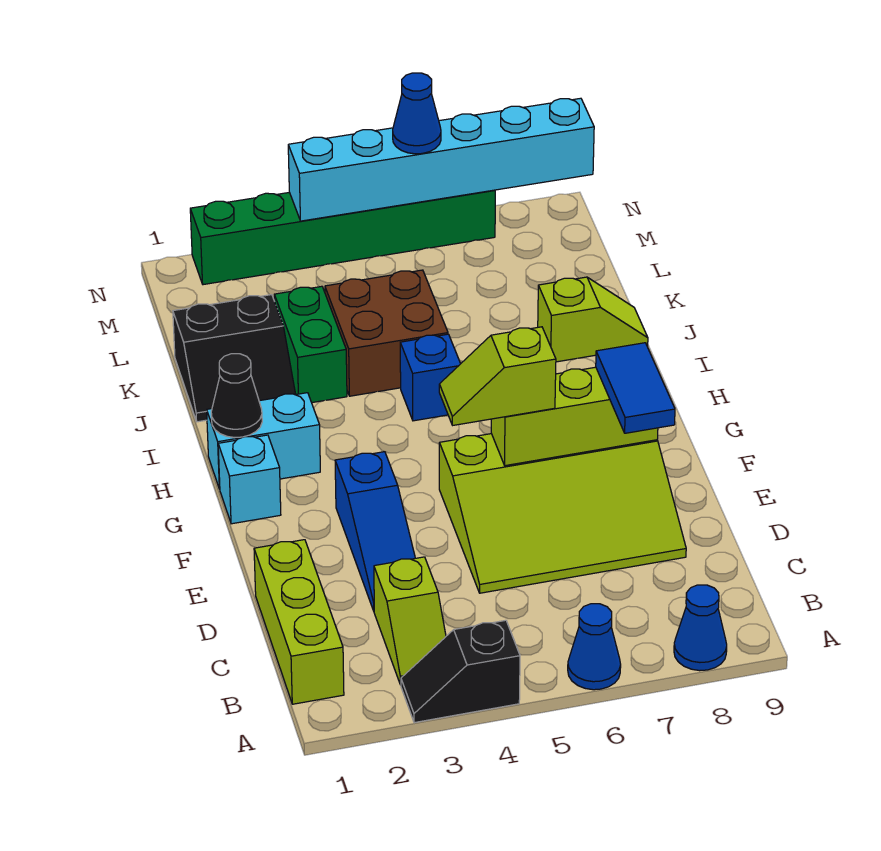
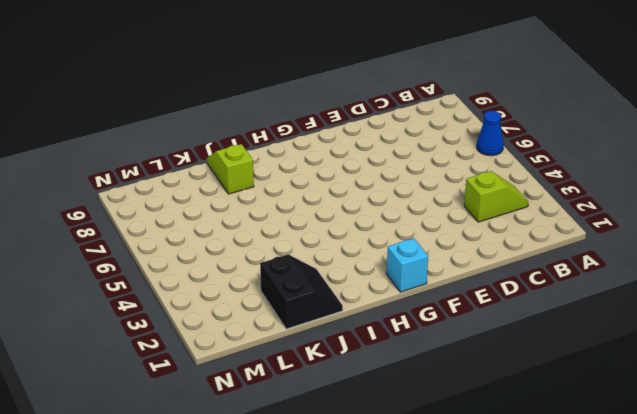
none -> black 1x2 slope [401,620,520,723]
none -> blue 1x1 cone [674,585,727,671]
none -> lime 1x3 brick [254,540,344,704]

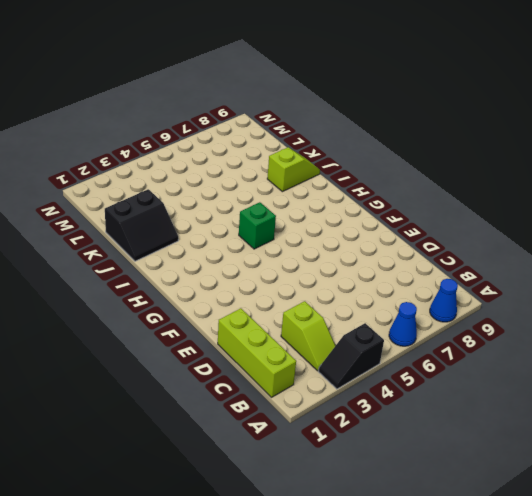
green 1x1 brick [239,202,276,249] -> none
none -> blue 1x3 slope [335,452,415,611]
none -> lime 3x4 slope [439,434,686,593]
none -> cyan 1x1 brick [218,435,281,524]

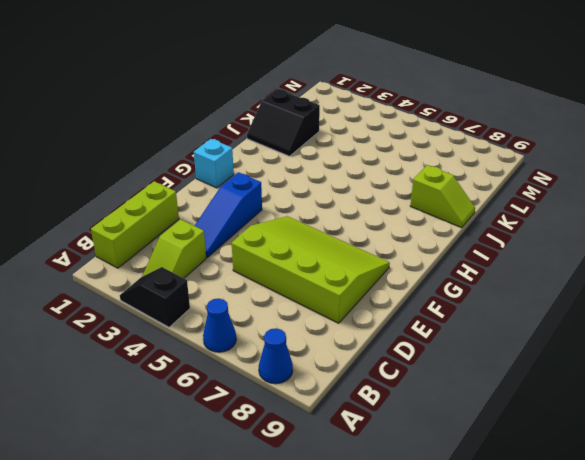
lime 3x4 slope [232,216,390,323] -> lime 3x4 slope turned to [439,434,686,593]
none -> cyan 1x2 brick [207,393,320,489]
none -> blue 1x1 brick [400,334,460,421]
none -> green 1x2 brick [274,286,347,403]

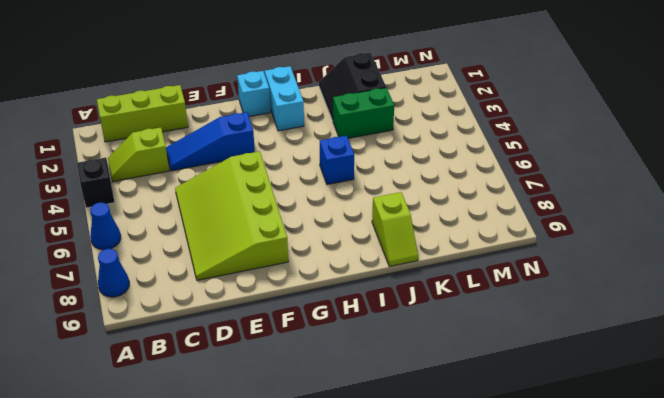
none -> brown 2x2 brick [325,270,448,396]
none -> green 1x6 brick [190,190,495,285]
none -> lime 1x3 brick [491,367,658,466]

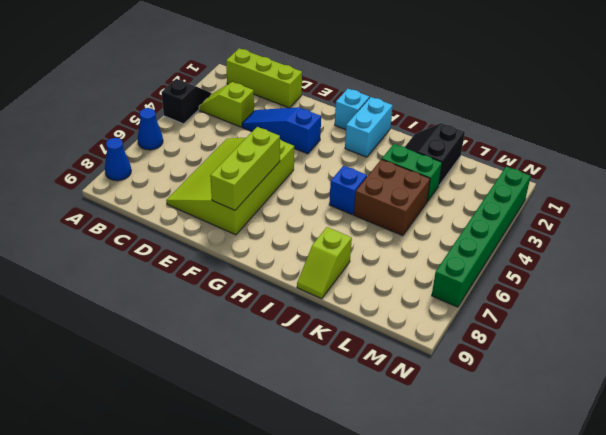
none -> black 1x1 cone [211,354,262,438]
none -> cyan 1x6 brick [288,98,594,221]
none -> blue 1x2 tile [596,343,675,433]

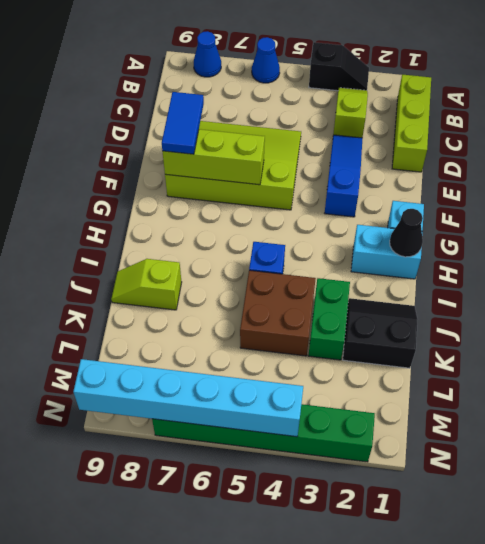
none -> lime 1x2 slope [439,327,556,425]
none -> blue 1x1 cone [393,73,441,154]

